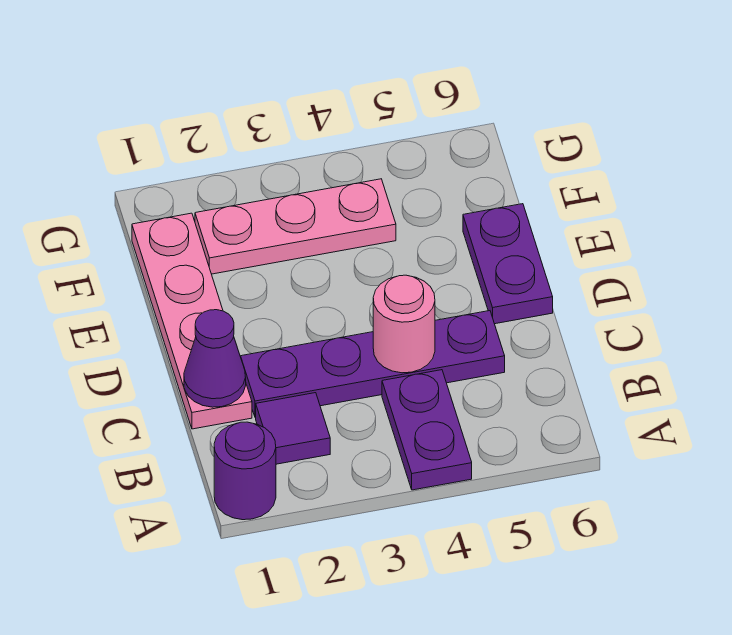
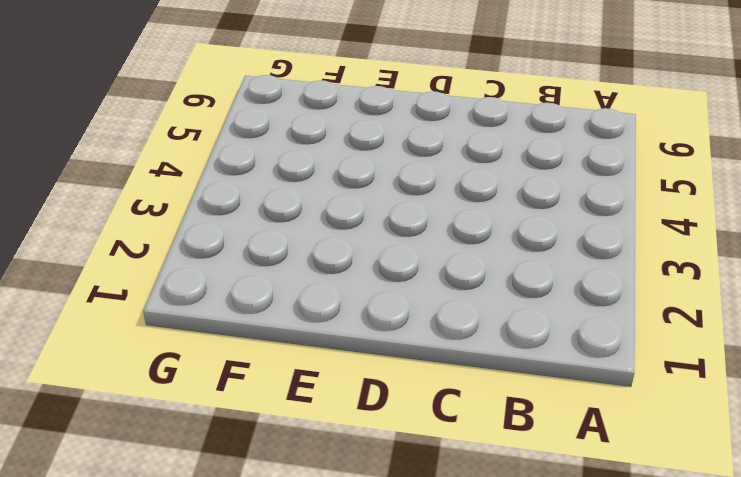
none -> purple 1x1 round brick [214,422,276,520]
none -> purple 1x2 plate [382,370,472,490]

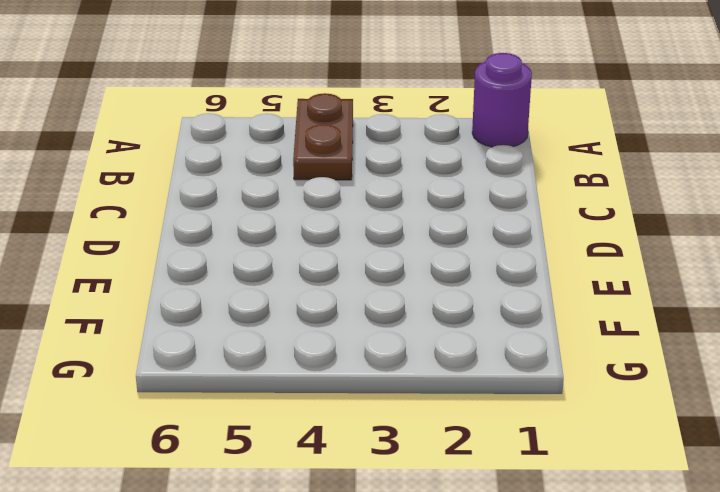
brown 1x2 plate [293,93,353,180] -> purple 1x2 plate [382,370,472,490]
none -> purple 1x1 tile [256,393,330,464]
none -> pink 1x4 plate [132,213,252,429]

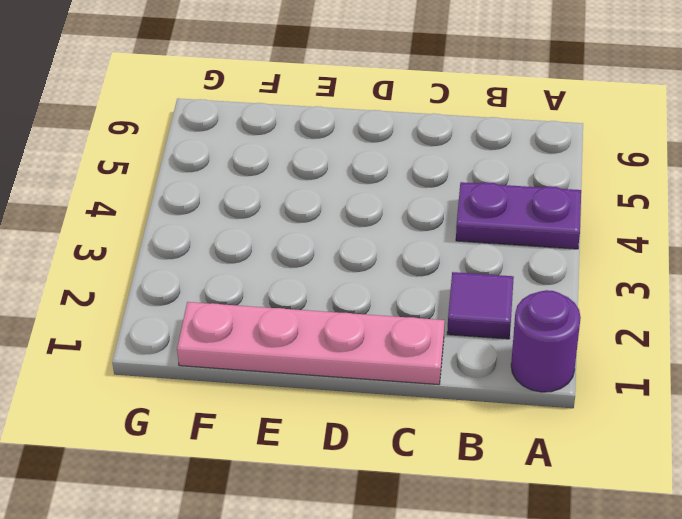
none -> purple 1x4 plate [241,311,505,418]
none -> purple 1x2 plate [463,204,553,324]

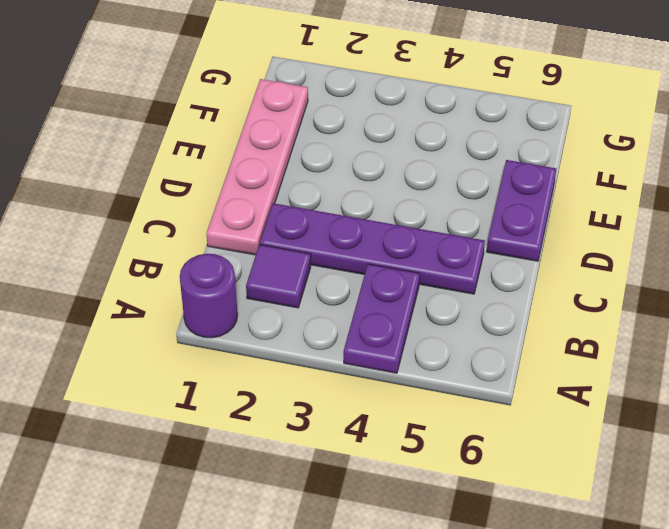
none -> pink 1x3 plate [195,179,396,274]
none -> purple 1x1 cone [184,310,246,407]

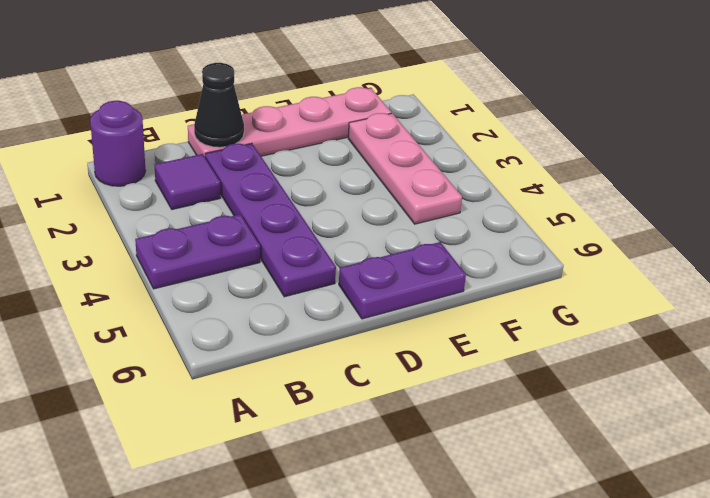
black 1x1 cone [194,63,244,147] -> purple 1x1 cone [184,310,246,407]
none -> pink 1x1 round brick [373,275,435,373]

